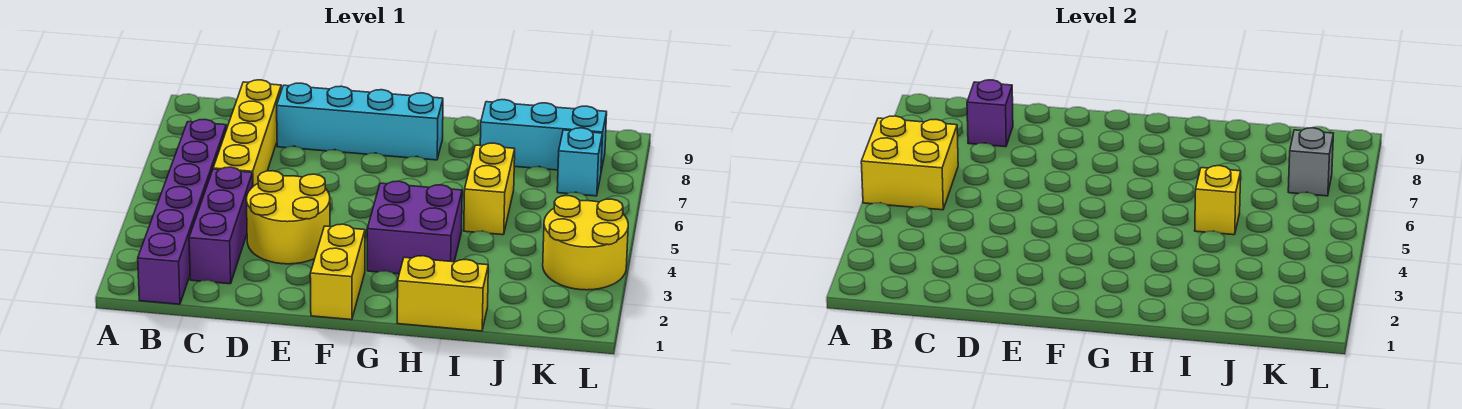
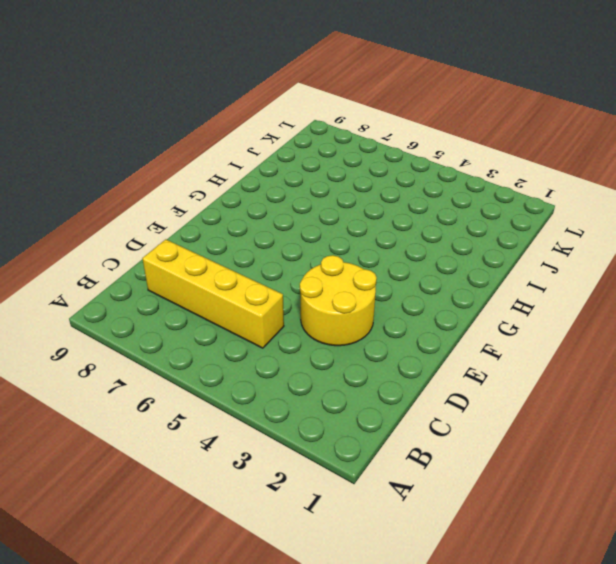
none -> purple 1x6 brick [138,120,226,304]
none -> purple 1x3 brick [189,167,253,284]
none -> cyan 1x4 brick [277,83,443,160]

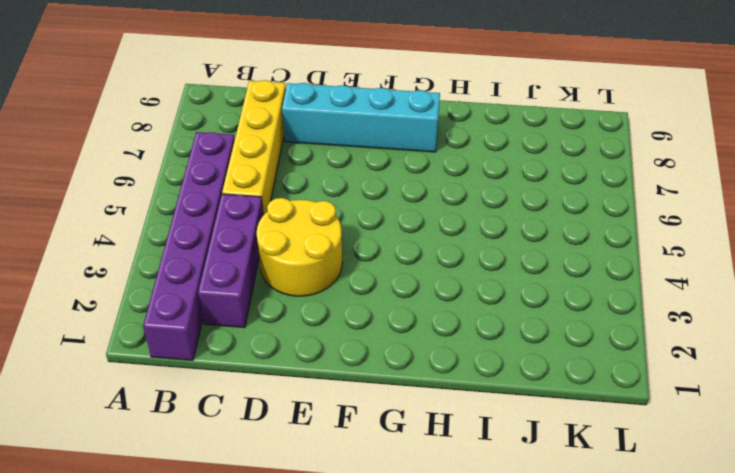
none -> yellow 1x2 brick [310,224,365,320]
none -> purple 2x2 brick [367,181,462,274]
none -> yellow 1x2 brick [397,256,488,331]

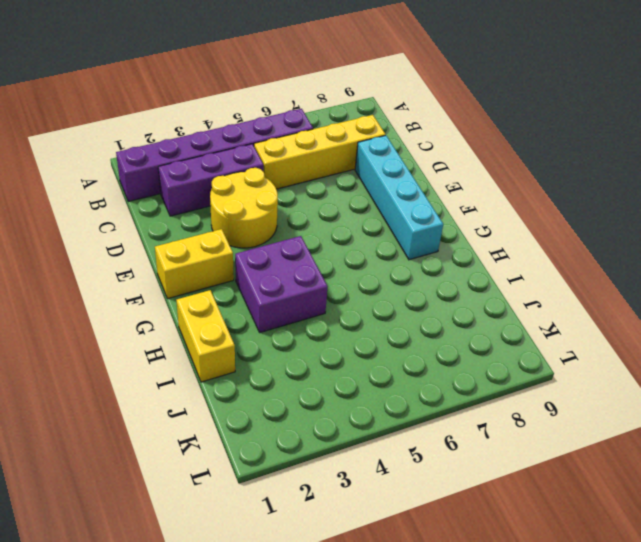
none -> yellow 1x2 brick [464,143,515,235]
none -> cyan 1x3 brick [480,100,607,171]
none -> yellow 2x2 round brick [543,196,628,290]

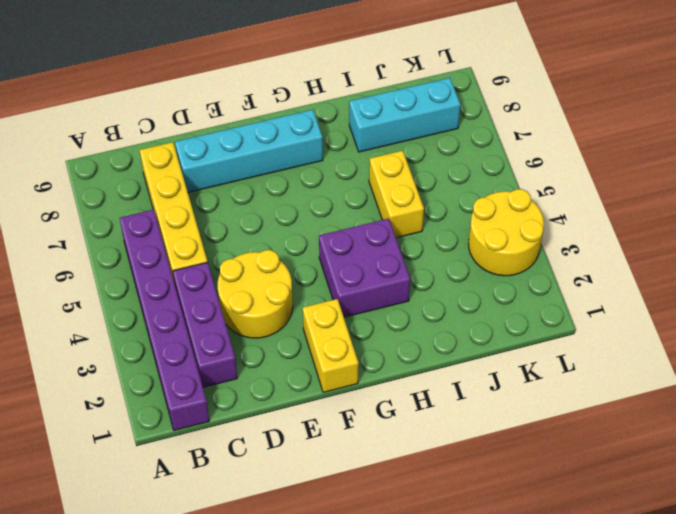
none -> yellow 1x2 brick [397,256,488,331]
none -> cyan 1x1 brick [557,128,603,196]
none -> yellow 2x2 brick [861,116,958,210]

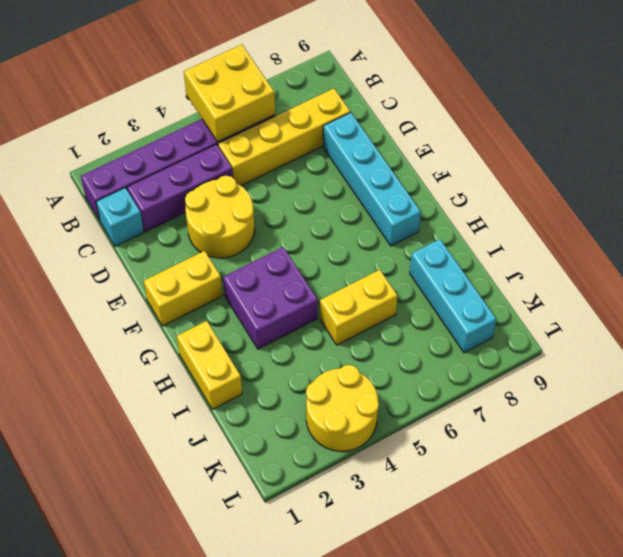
cyan 1x1 brick [96,188,144,246] -> cyan 1x1 brick moved to [557,128,603,196]
none -> purple 1x1 brick [967,80,1013,147]
none -> yellow 1x1 brick [1195,166,1241,235]
none -> grey 1x1 brick [1288,128,1333,196]

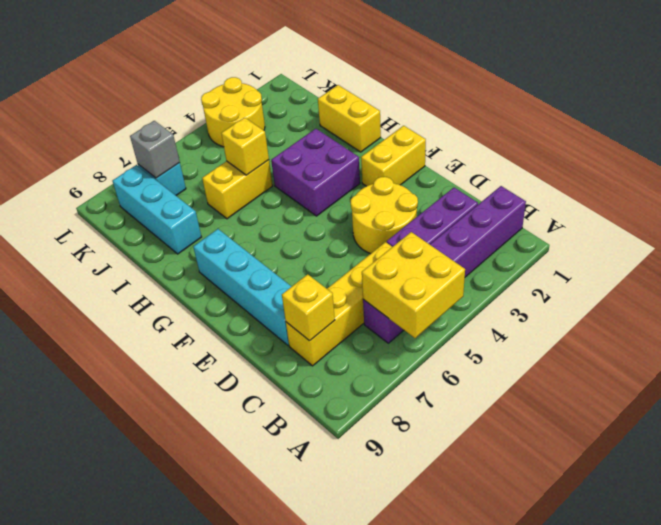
yellow 1x1 brick [282,274,335,341] -> purple 1x1 brick [967,80,1013,147]

